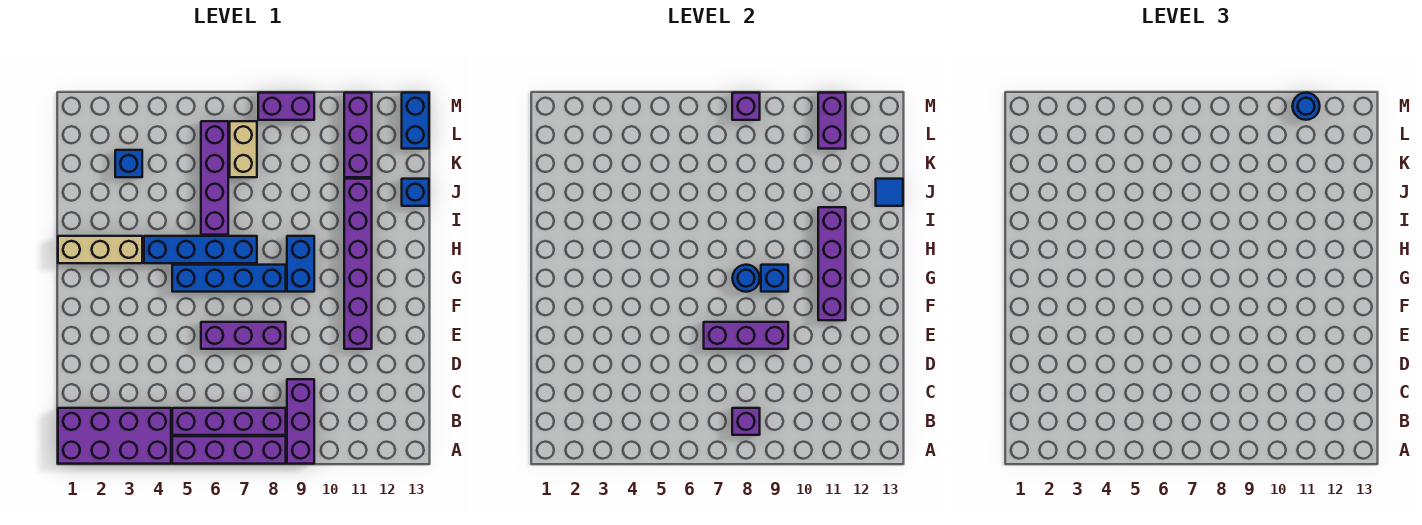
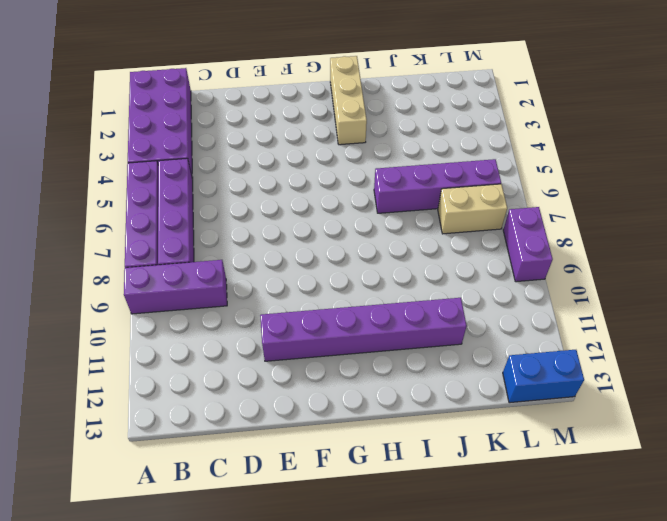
none -> purple 1x3 brick [201,322,286,349]
none -> blue 1x4 brick [172,265,286,292]
none -> blue 1x2 brick [287,236,314,292]

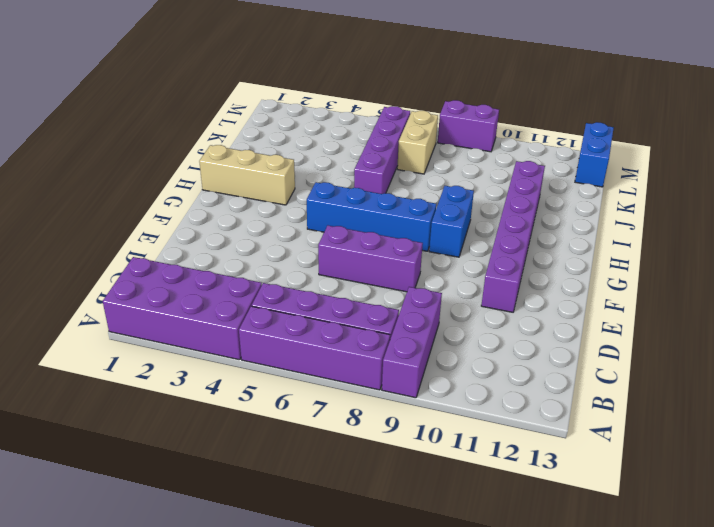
none -> blue 1x4 brick [144,236,257,263]
none -> blue 1x1 brick [402,179,429,206]
none -> blue 1x1 brick [115,150,142,177]

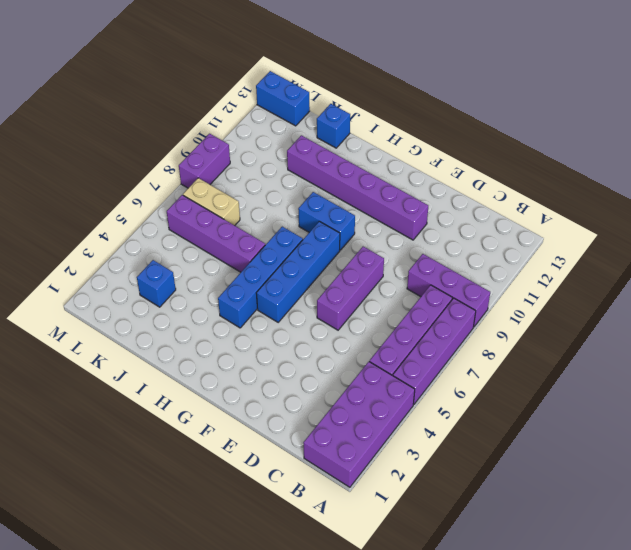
none -> tan 1x3 brick [58,236,142,263]
none -> purple 1x3 brick [344,93,372,177]
none -> purple 1x1 brick [732,408,760,435]

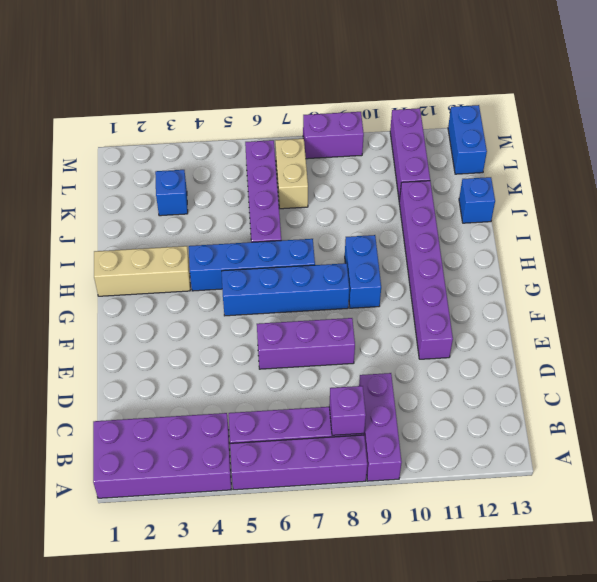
none -> purple 1x3 brick [704,322,788,349]
none -> purple 1x4 brick [818,207,846,320]
none -> blue 1x1 round brick [733,265,760,292]

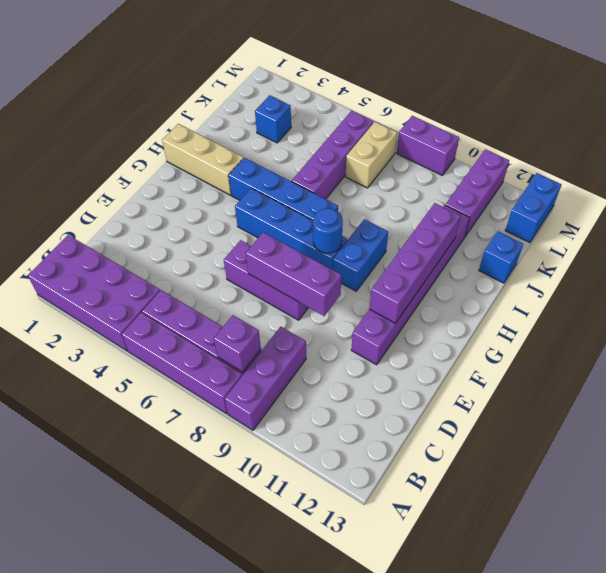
none -> blue 1x1 brick [761,265,788,292]
none -> blue 1x1 tile [876,179,903,206]
none -> purple 1x2 brick [818,93,846,149]

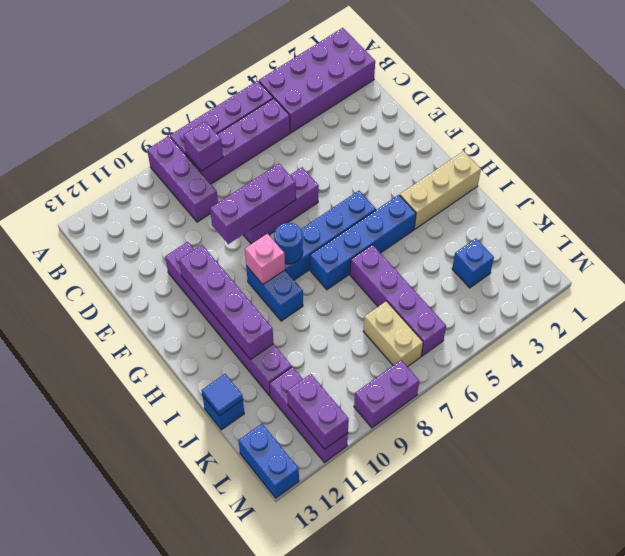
pink 1x1 brick [245,234,285,284] -> blue 1x1 brick [761,265,788,292]
none -> purple 1x1 brick [732,93,760,120]
none -> blue 1x1 round brick [1292,93,1320,120]

